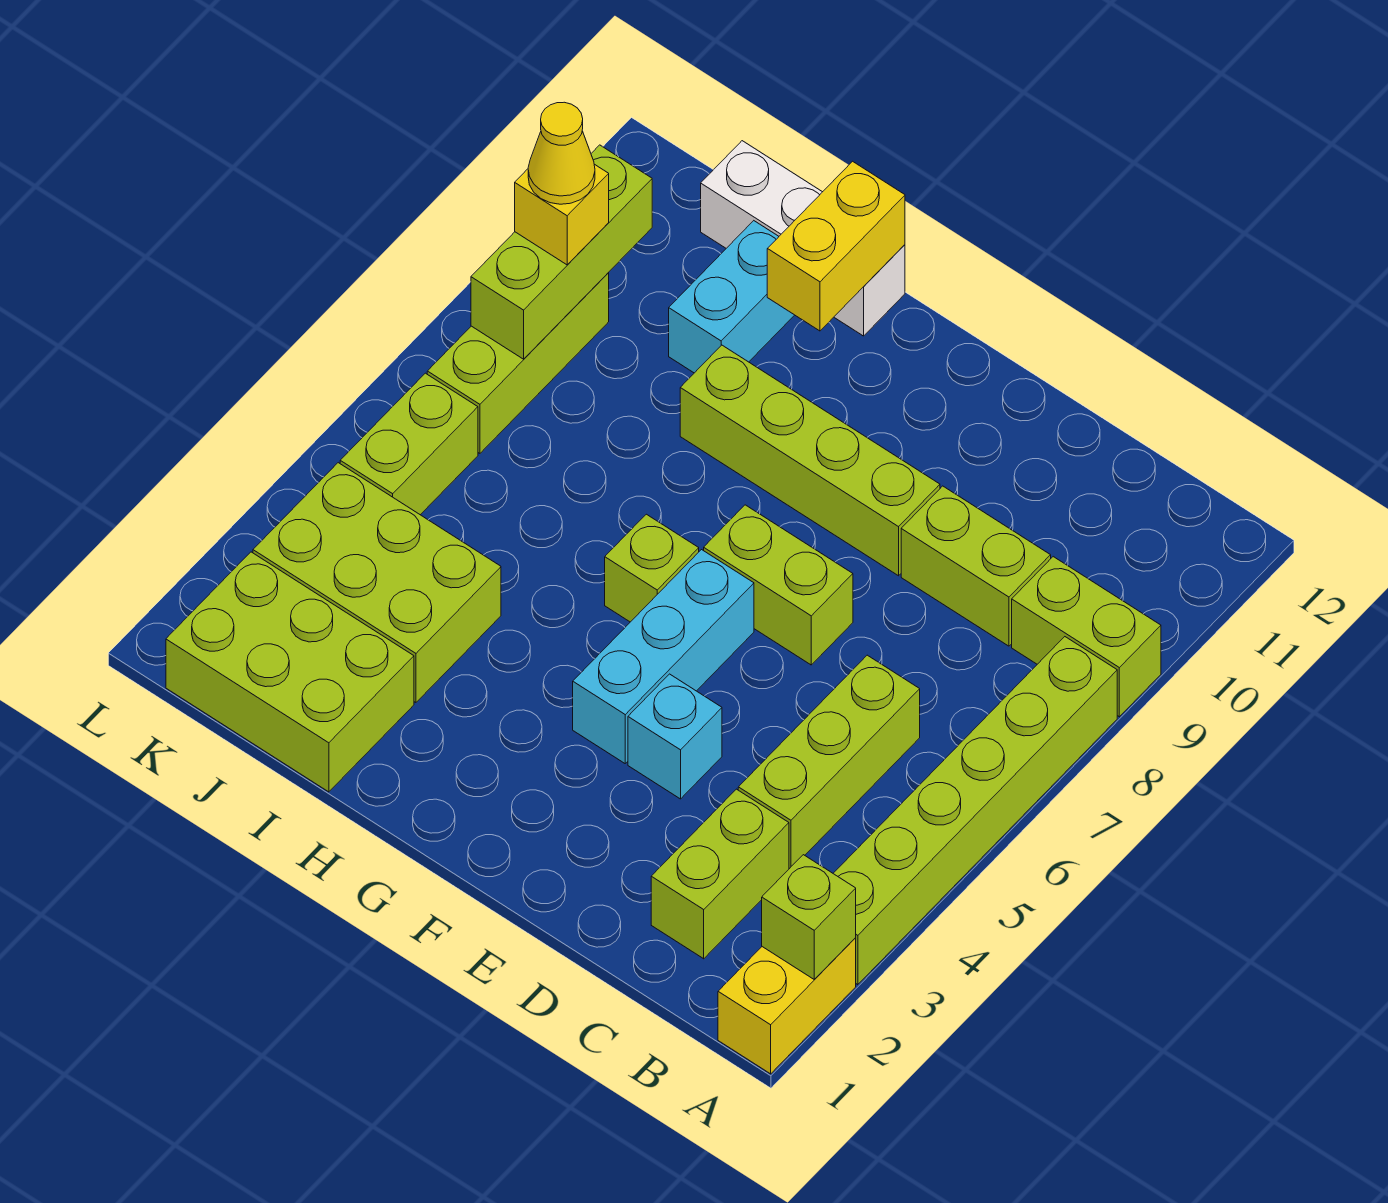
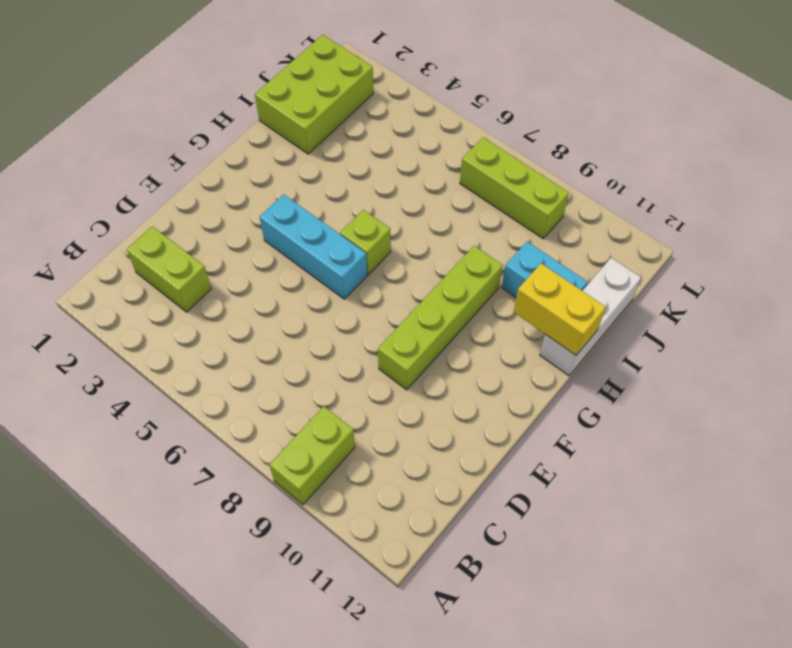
none -> yellow 1x2 brick [718,938,856,1074]
none -> lime 1x6 brick [833,637,1117,985]
none -> lime 1x3 brick [738,655,920,869]

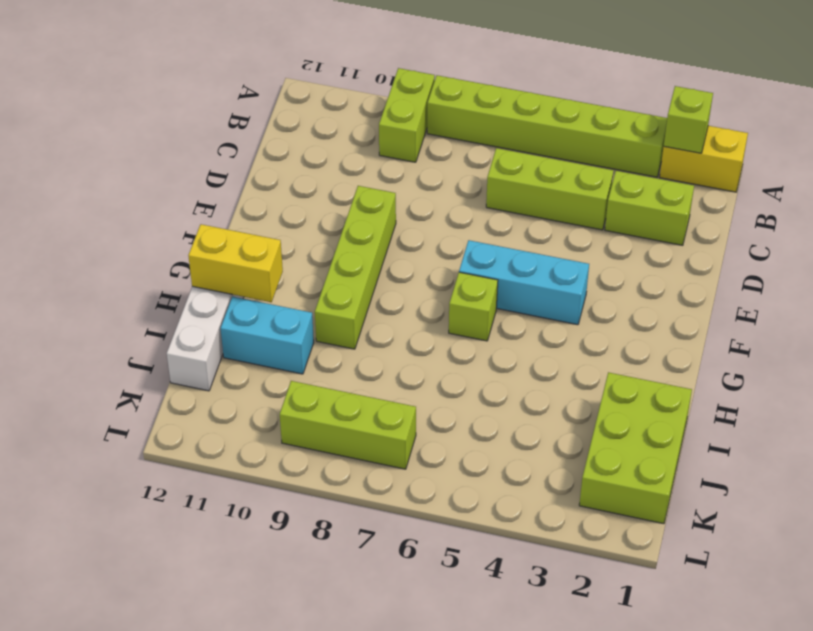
none -> lime 1x2 brick [901,486,1051,646]
none -> cyan 1x1 brick [628,674,722,799]
none -> lime 1x2 brick [704,505,853,665]

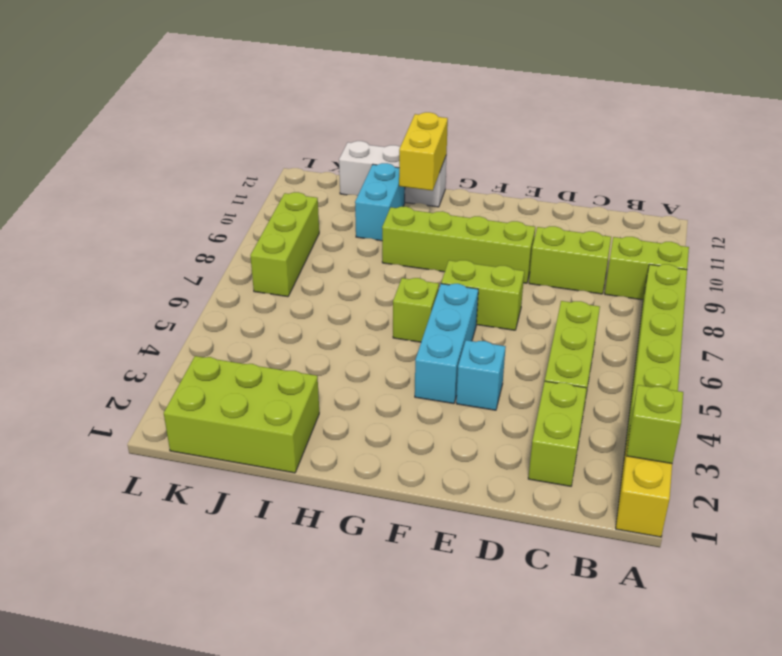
none -> lime 2x3 brick [253,463,501,702]
none -> lime 1x2 brick [340,373,478,515]
none -> lime 1x3 brick [471,145,652,359]

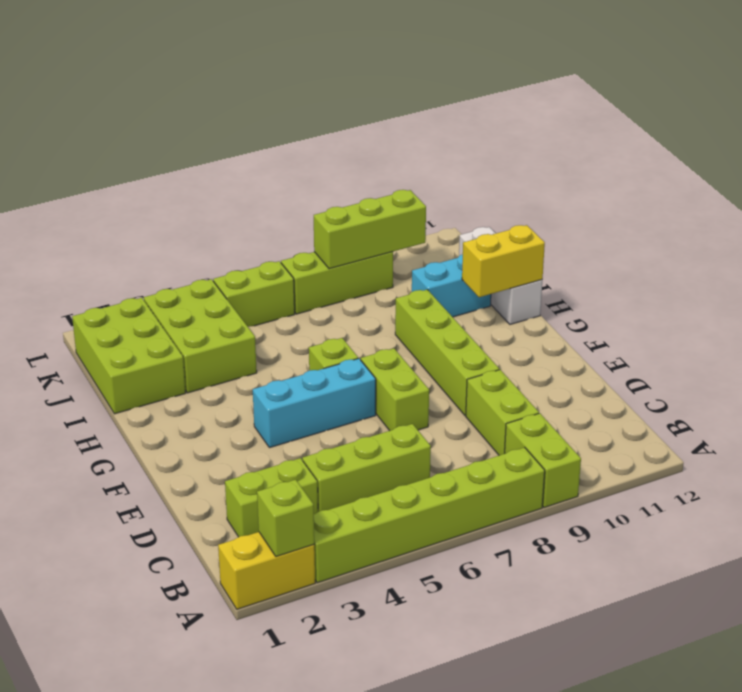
none -> cyan 1x1 brick [628,674,722,799]
none -> yellow 1x1 brick [515,164,609,265]
none -> yellow 1x1 cone [528,102,595,204]

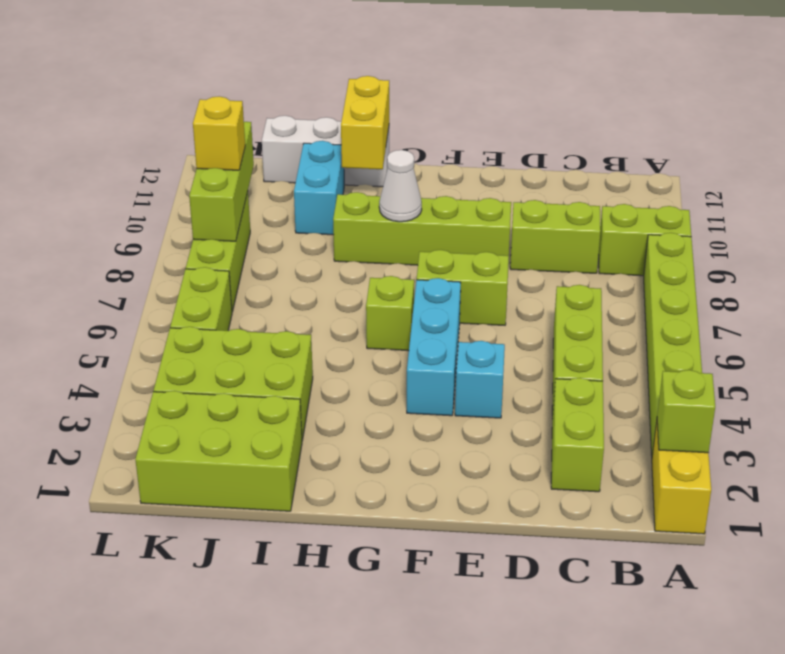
white 1x1 cone [379,150,422,222] -> none
none -> yellow 1x1 cone [528,102,595,204]

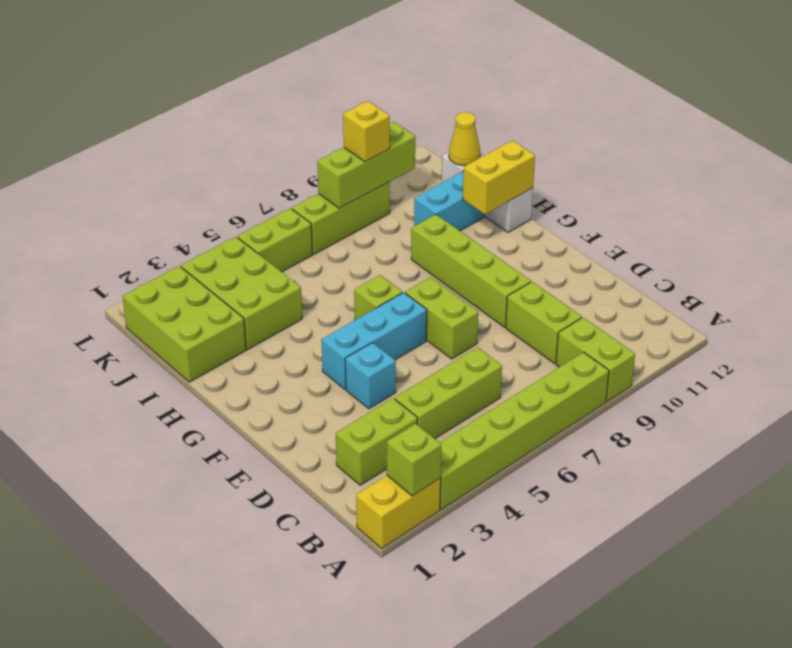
yellow 1x1 cone [449,112,480,166] -> yellow 1x1 cone moved to [528,102,595,204]

